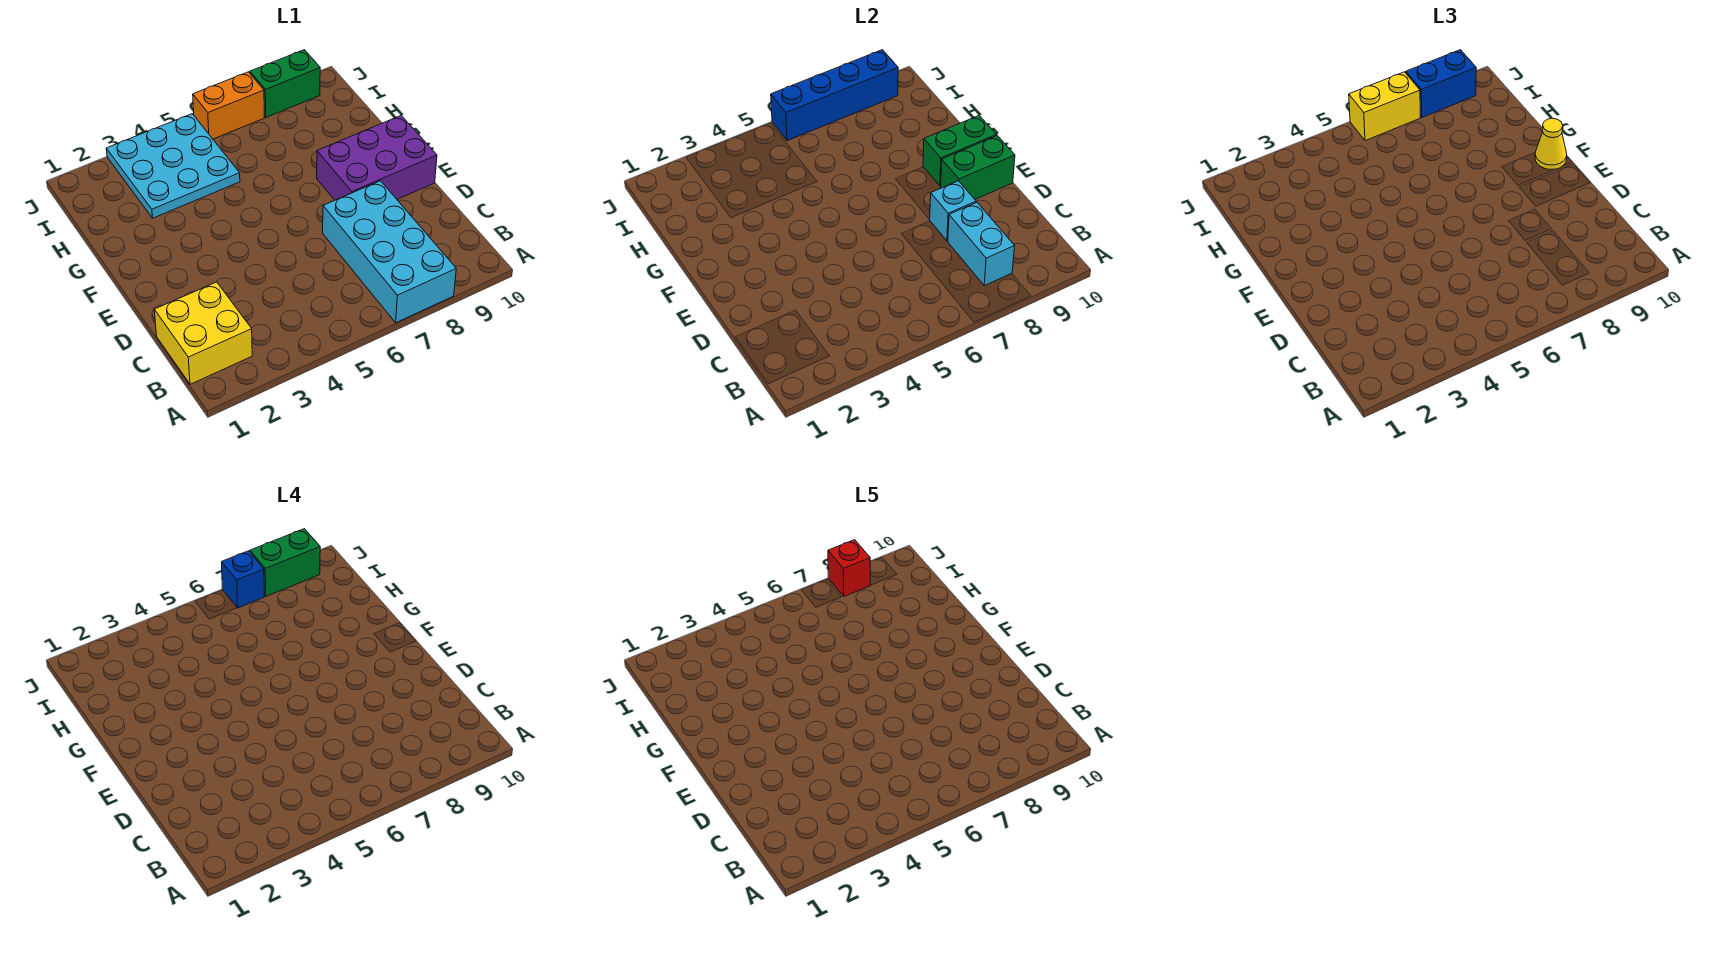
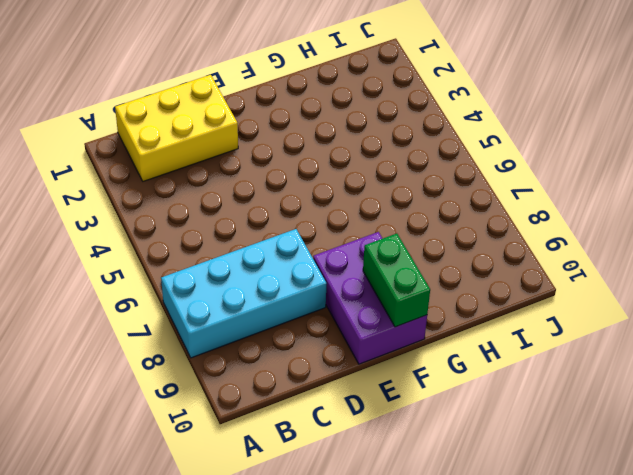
yellow 2x3 brick [115,75,238,181] -> yellow 2x2 brick [154,282,252,384]
none -> cyan 3x3 plate [106,114,240,218]
none -> orange 1x2 brick [193,72,264,139]
none -> green 1x2 brick [250,50,320,117]

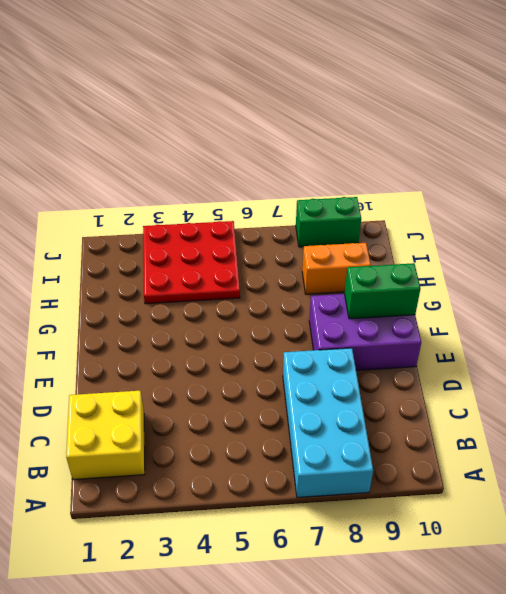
red 3x3 plate [143,221,240,304] -> cyan 3x3 plate [106,114,240,218]
orange 1x2 brick [302,243,371,294] -> orange 1x2 brick moved to [193,72,264,139]
none -> cyan 1x2 brick [948,202,1015,286]
none -> cyan 1x1 brick [930,181,976,241]
none -> green 1x2 brick [941,136,1015,199]

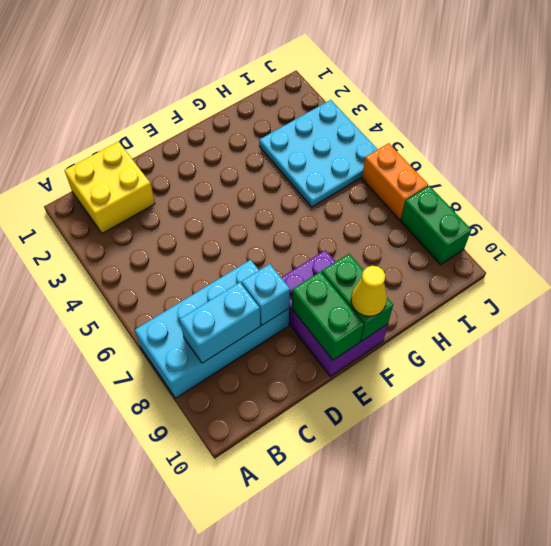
none -> blue 1x4 brick [771,50,898,141]
none -> yellow 1x2 brick [1349,72,1420,141]
none -> blue 1x2 brick [1406,50,1476,117]

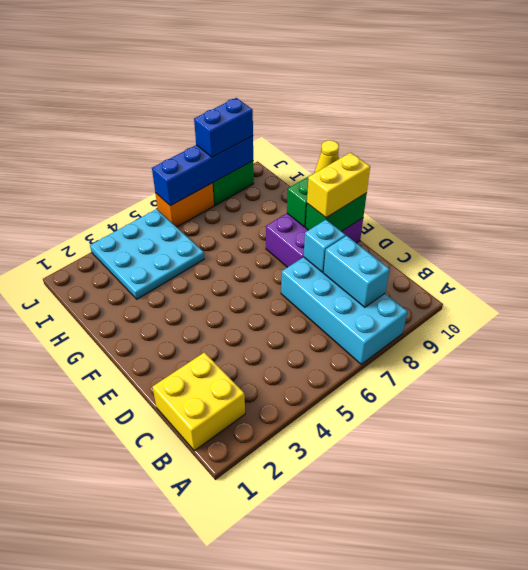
yellow 1x2 brick [307,153,370,218] -> yellow 1x2 brick moved to [1349,72,1420,141]
none -> blue 1x1 brick [222,551,264,608]
none -> green 1x2 brick [250,529,320,596]
none -> red 1x1 brick [828,540,870,596]

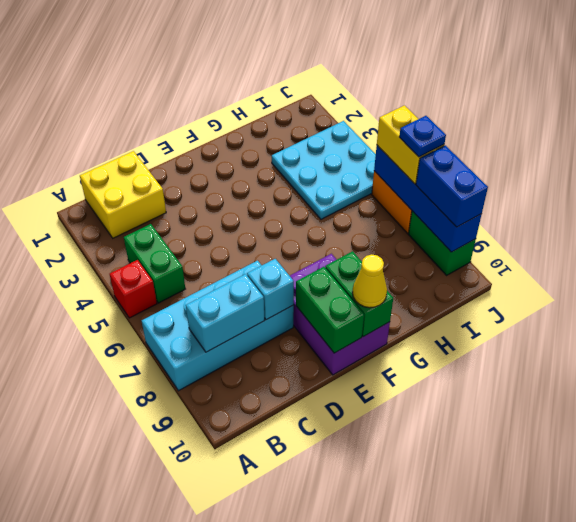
red 1x1 brick [110,260,157,318] -> red 1x1 brick moved to [828,540,870,596]
green 1x2 brick [124,224,185,303] -> green 1x2 brick moved to [250,529,320,596]
blue 1x1 plate [399,116,446,157] -> blue 1x1 brick [222,551,264,608]

